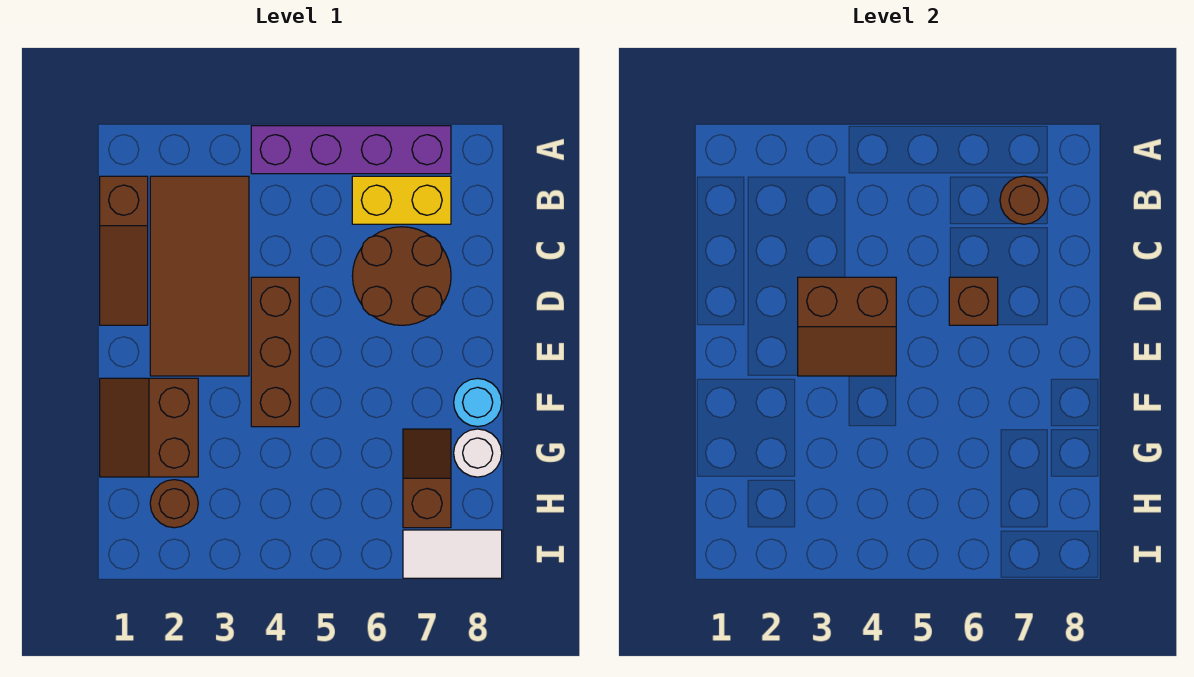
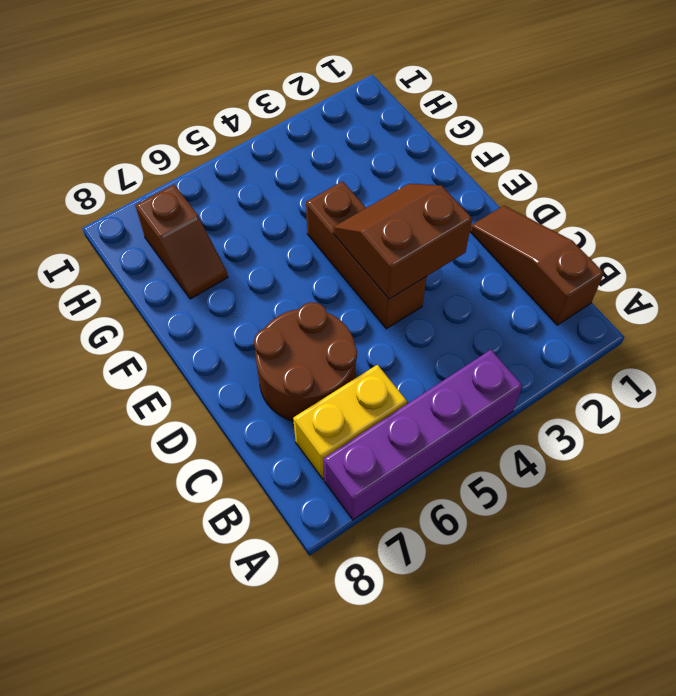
none -> brown 2x4 tile [150,176,249,376]
none -> brown 2x2 slope [100,378,198,477]
none -> cyan 1x1 round brick [454,378,502,427]

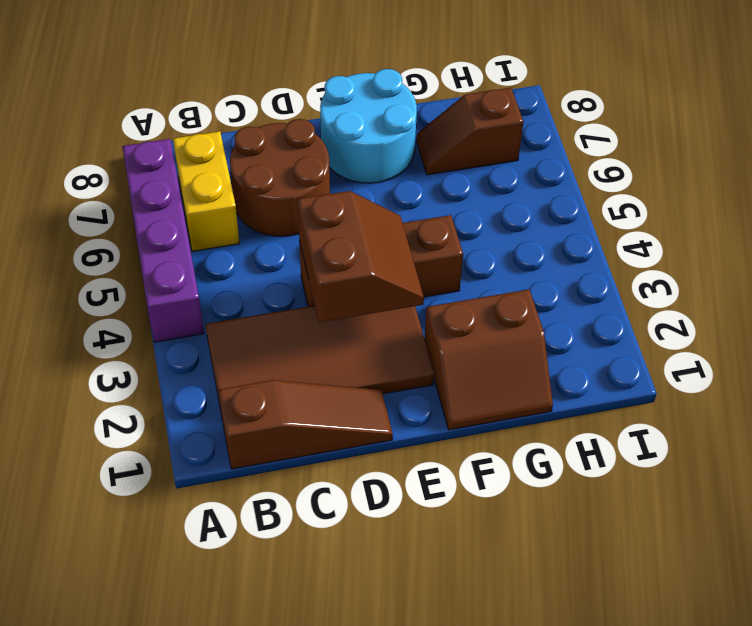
cyan 2x2 round brick [320,69,417,183] -> cyan 1x1 round brick [454,378,502,427]
none -> white 1x1 round brick [454,429,502,477]
none -> brown 1x1 round brick [150,480,198,528]
none -> white 1x2 tile [403,530,502,578]

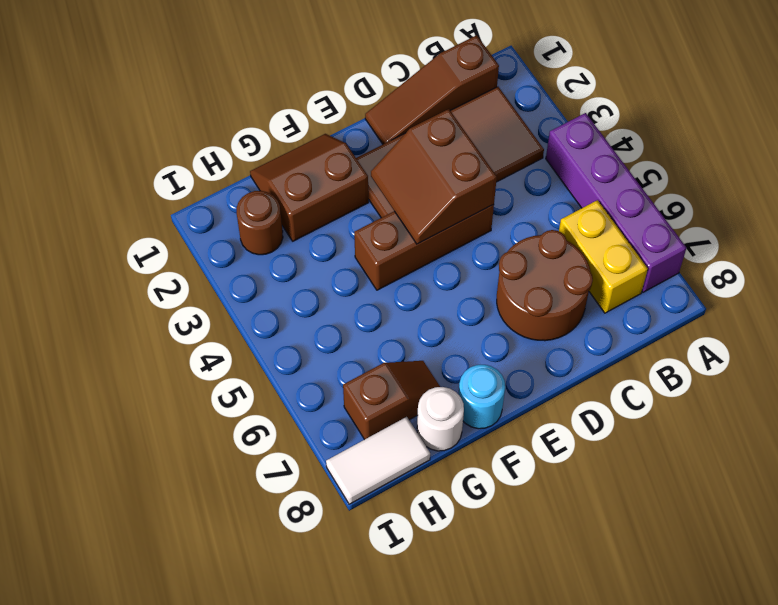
white 1x2 tile [326,417,430,504] -> white 1x2 tile turned to [403,530,502,578]
none -> brown 1x1 round brick [1000,176,1048,224]
none -> brown 1x1 brick [949,277,998,325]

